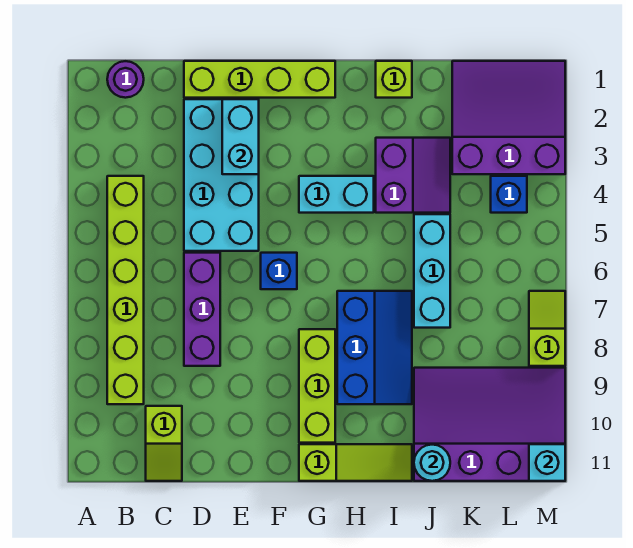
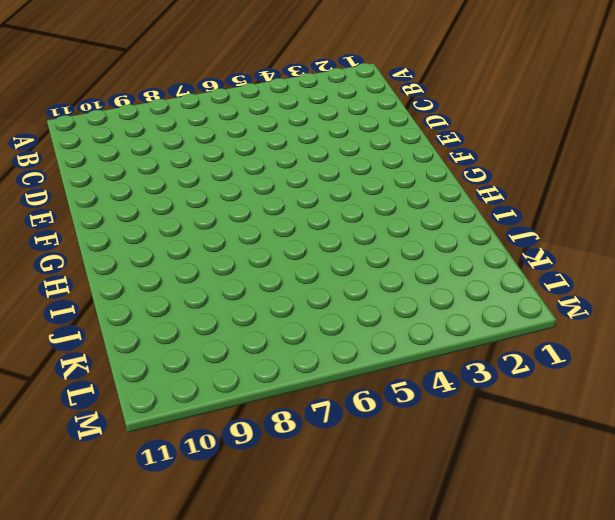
none -> purple 1x1 round brick [107,61,144,98]
none -> lime 1x6 brick [107,176,144,404]
none -> lime 1x2 slope [146,406,182,481]

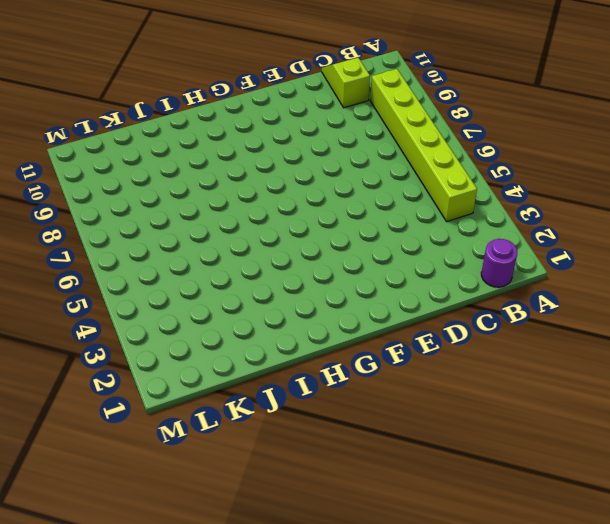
none -> lime 1x4 brick [184,61,335,98]
none -> cyan 2x4 brick [184,99,259,251]
none -> purple 1x3 brick [184,253,220,366]

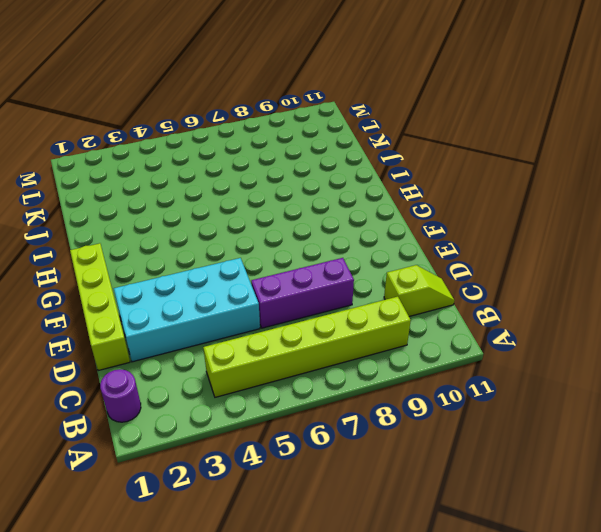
none -> blue 1x1 brick [261,253,297,289]
none -> cyan 1x2 brick [299,176,374,213]
none -> lime 1x3 brick [299,329,335,443]

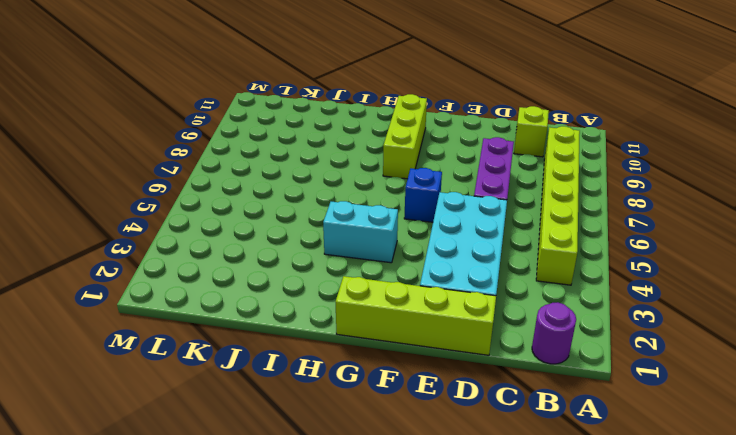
none -> lime 1x3 slope [299,444,412,481]
none -> blue 2x3 slope [337,291,412,404]
none -> lime 1x1 brick [376,61,412,98]

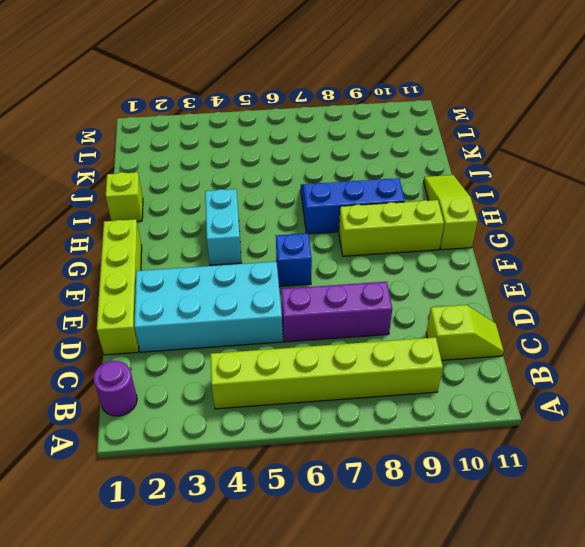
none -> purple 2x2 slope [376,138,450,213]
none -> cyan 1x3 brick [414,214,450,328]
none -> purple 3x4 slope [414,368,565,481]

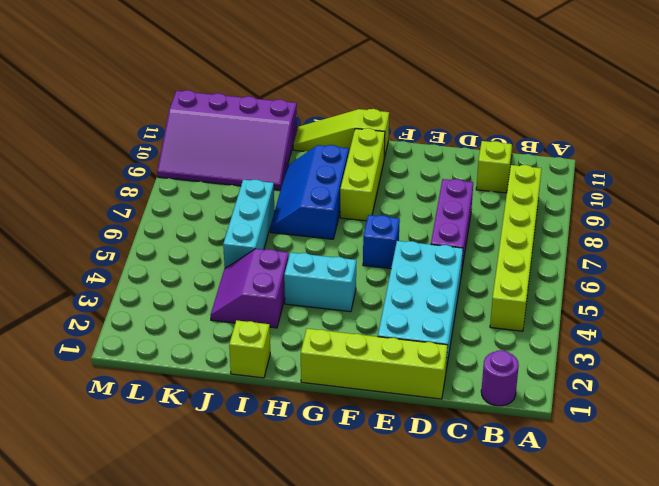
none -> purple 3x3 slope [452,61,565,174]
none -> blue 1x1 brick [491,176,527,213]
none -> lime 1x2 slope [529,291,565,366]

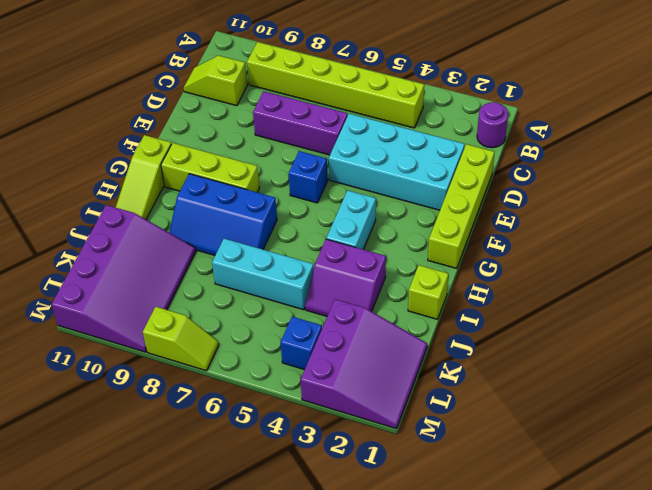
none -> cyan 1x2 brick [222,99,259,174]
none -> cyan 1x1 round brick [414,445,450,481]
none -> cyan 1x1 brick [529,444,565,481]

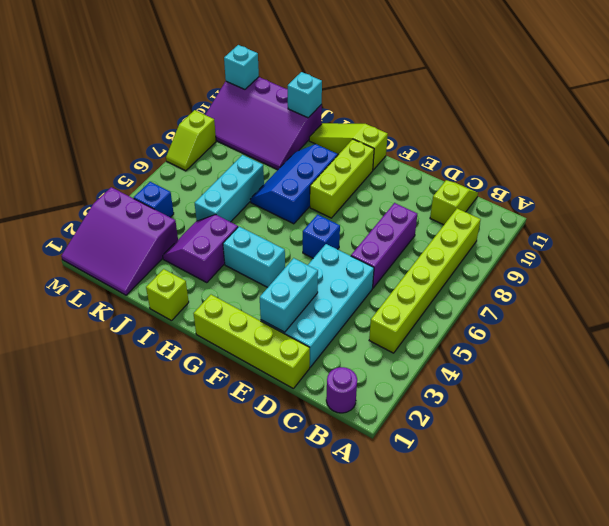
cyan 1x1 brick [288,72,322,118] -> cyan 1x1 round brick [414,445,450,481]

